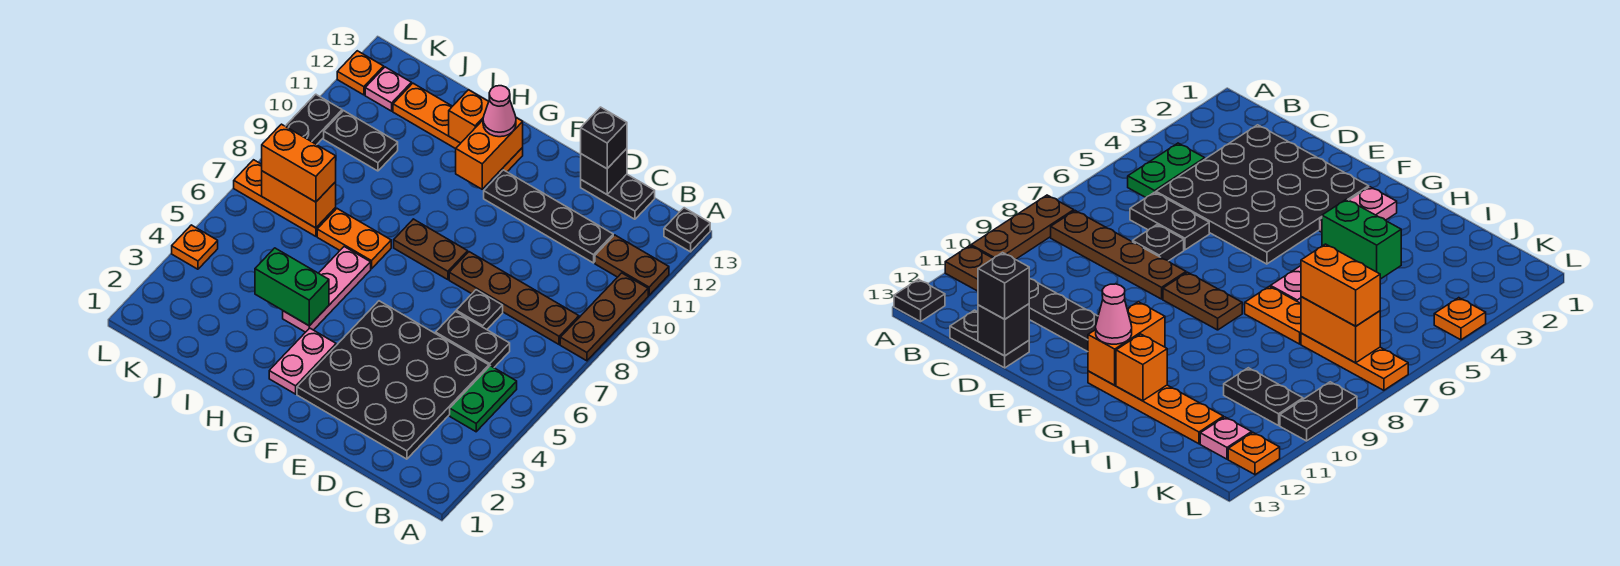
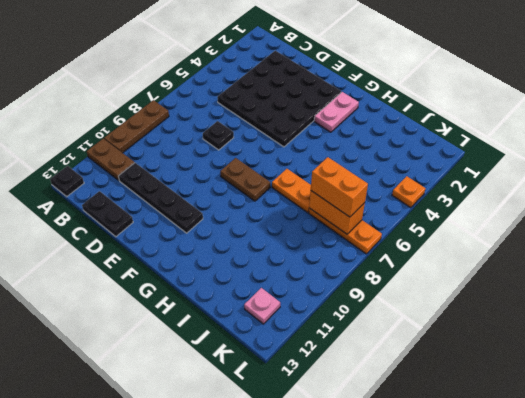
none -> green 1x2 plate [450,366,517,432]
none -> brown 1x4 plate [449,252,579,344]
none -> black 1x2 plate [436,311,510,368]

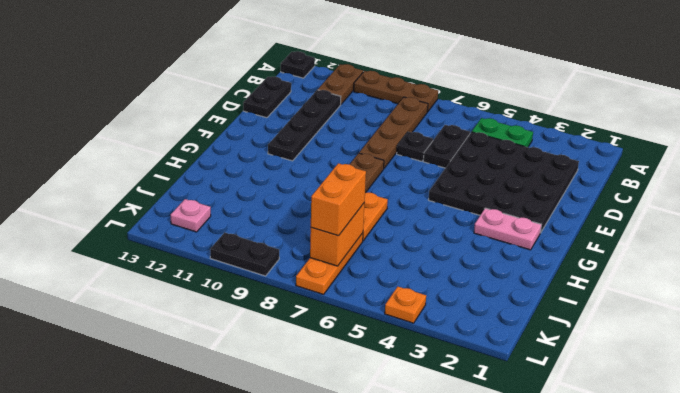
none -> orange 1x4 plate [393,83,523,174]
none -> pink 1x3 plate [283,247,371,332]
none -> black 1x2 plate [324,111,398,171]

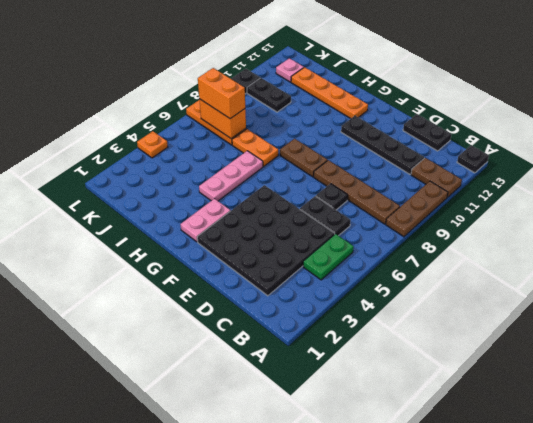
none -> orange 1x1 plate [337,51,384,95]
none -> black 1x1 brick [581,149,627,194]
none -> orange 1x2 brick [456,118,523,189]

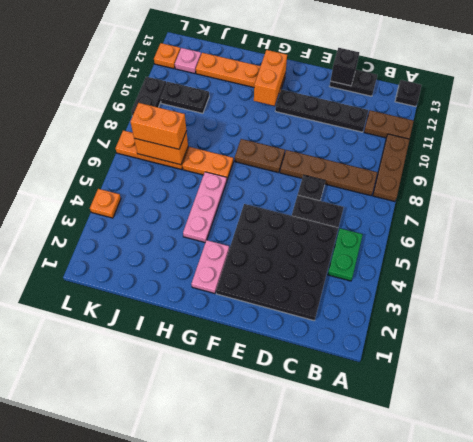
none -> green 1x2 brick [255,248,329,326]
none -> orange 1x1 brick [449,90,489,143]
none -> black 1x1 brick [581,107,627,169]

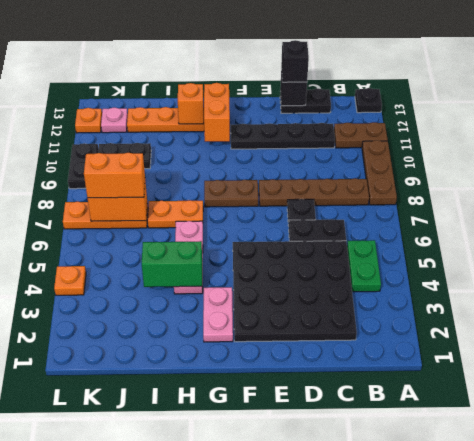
none -> pink 1x1 cone [483,86,516,137]

